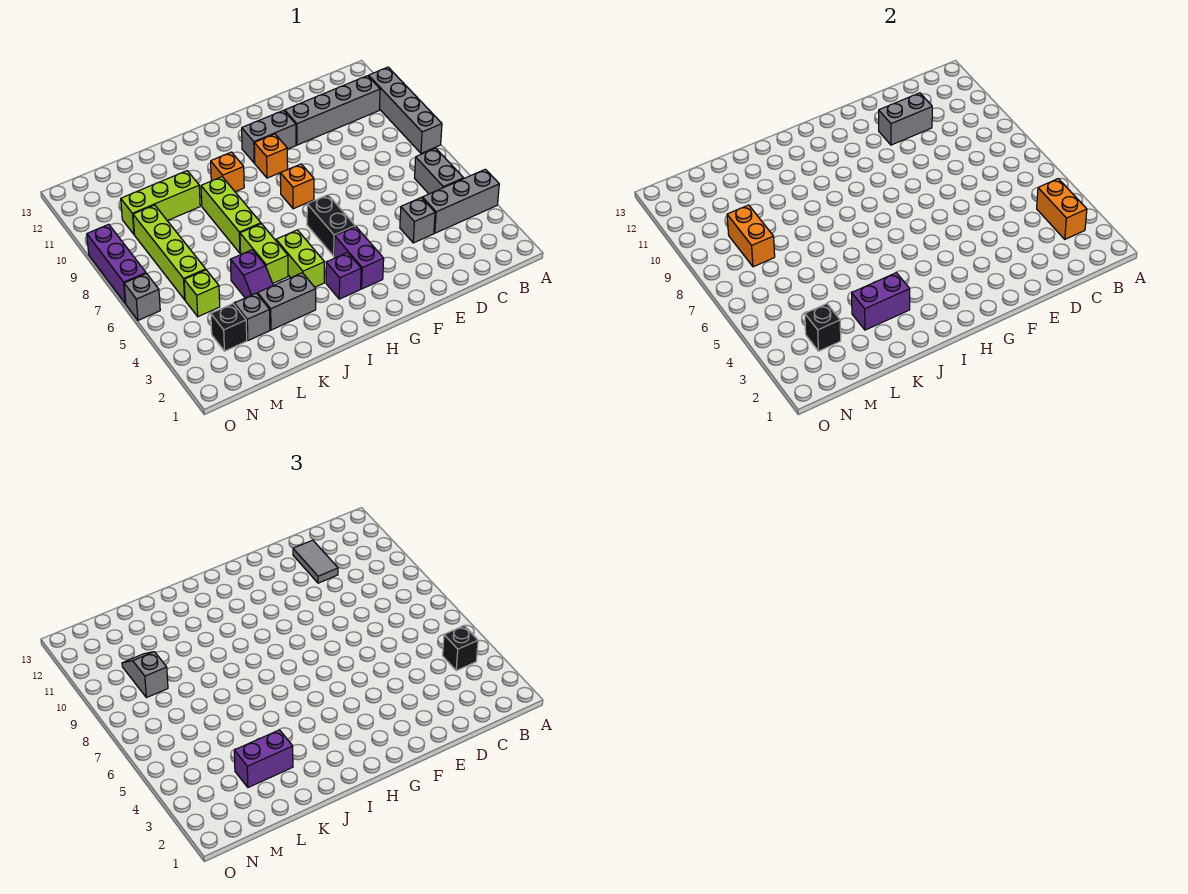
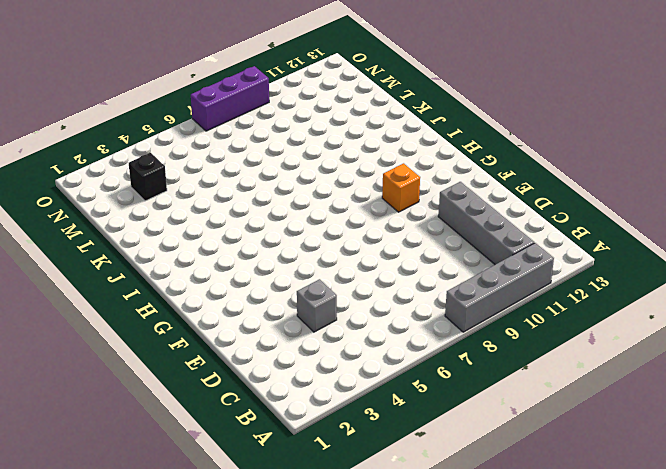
none -> grey 1x3 brick [422,169,499,233]
none -> grey 1x2 brick [415,148,464,194]
none -> grey 1x2 brick [242,110,296,163]
none -> purple 1x2 brick [334,226,384,289]

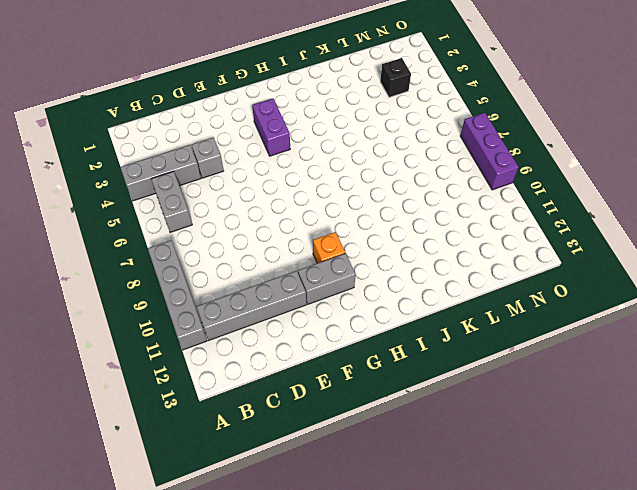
none -> black 1x2 brick [307,195,355,256]
none -> orange 1x1 brick [280,164,314,209]
none -> purple 1x1 brick [326,253,361,299]
none -> lime 1x2 brick [276,230,324,287]

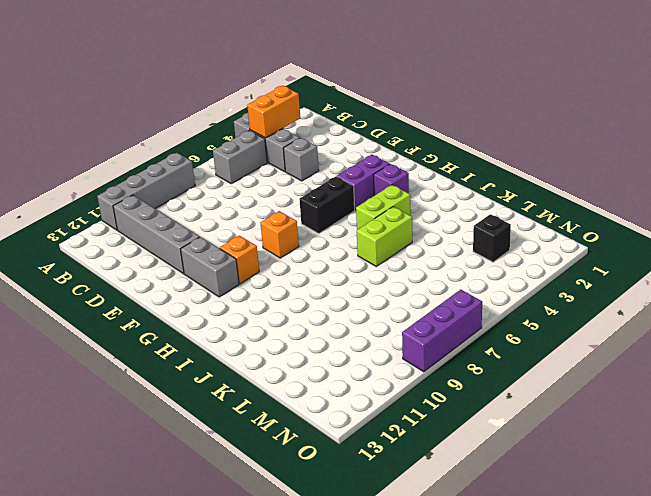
none -> orange 1x1 brick [211,152,244,192]
none -> grey 1x2 brick [258,273,316,330]
none -> lime 1x3 brick [201,177,261,253]
none -> purple 1x2 slope [230,250,273,298]

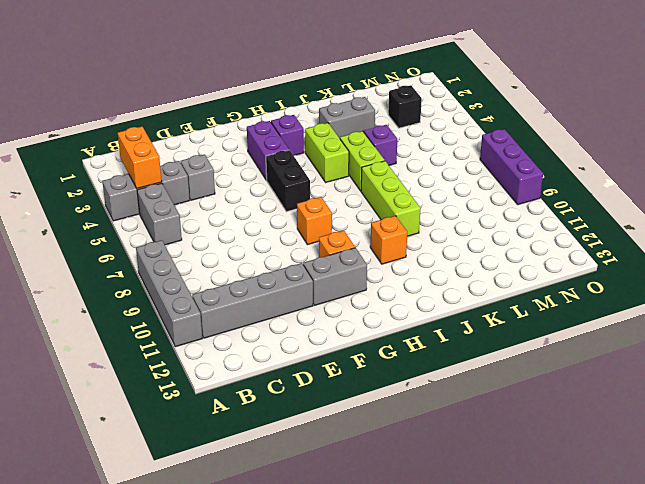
none -> lime 1x3 brick [121,171,200,234]
none -> grey 1x1 brick [234,293,270,340]
none -> lime 1x1 brick [184,270,220,317]
none -> lime 1x4 brick [133,205,206,300]

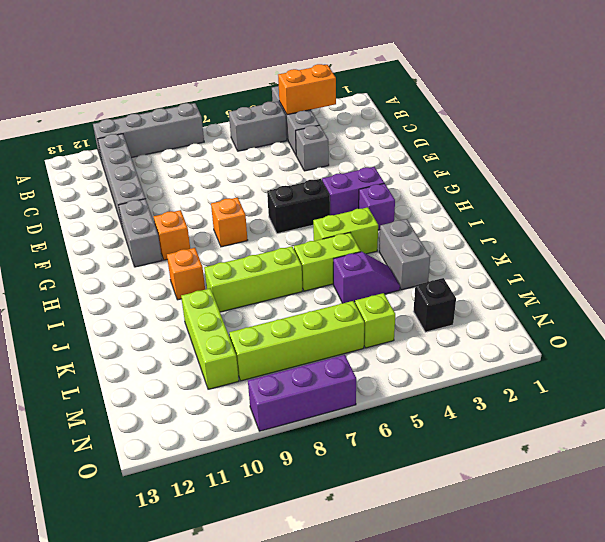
none -> grey 1x1 brick [234,293,270,340]
none -> grey 1x1 brick [124,274,160,320]
none -> grey 1x2 brick [879,93,932,145]
none -> purple 1x2 brick [852,273,910,330]

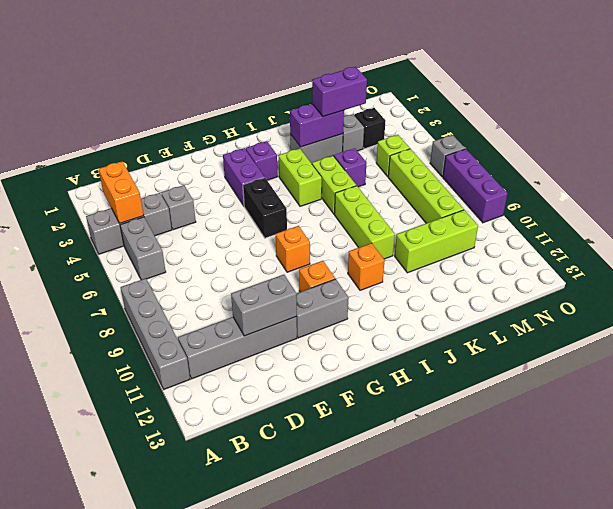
none -> black 1x1 brick [805,304,841,351]
none -> orange 1x2 brick [727,205,775,267]
none -> black 1x1 brick [443,626,478,671]
none -> grey 1x2 tile [293,540,338,583]

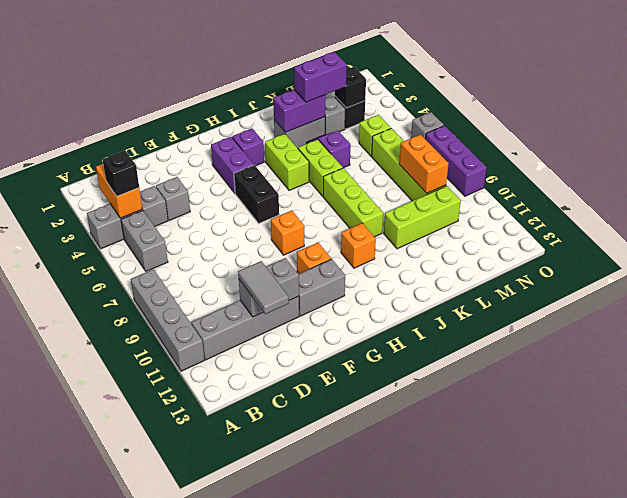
none -> grey 1x2 slope [122,652,168,698]

